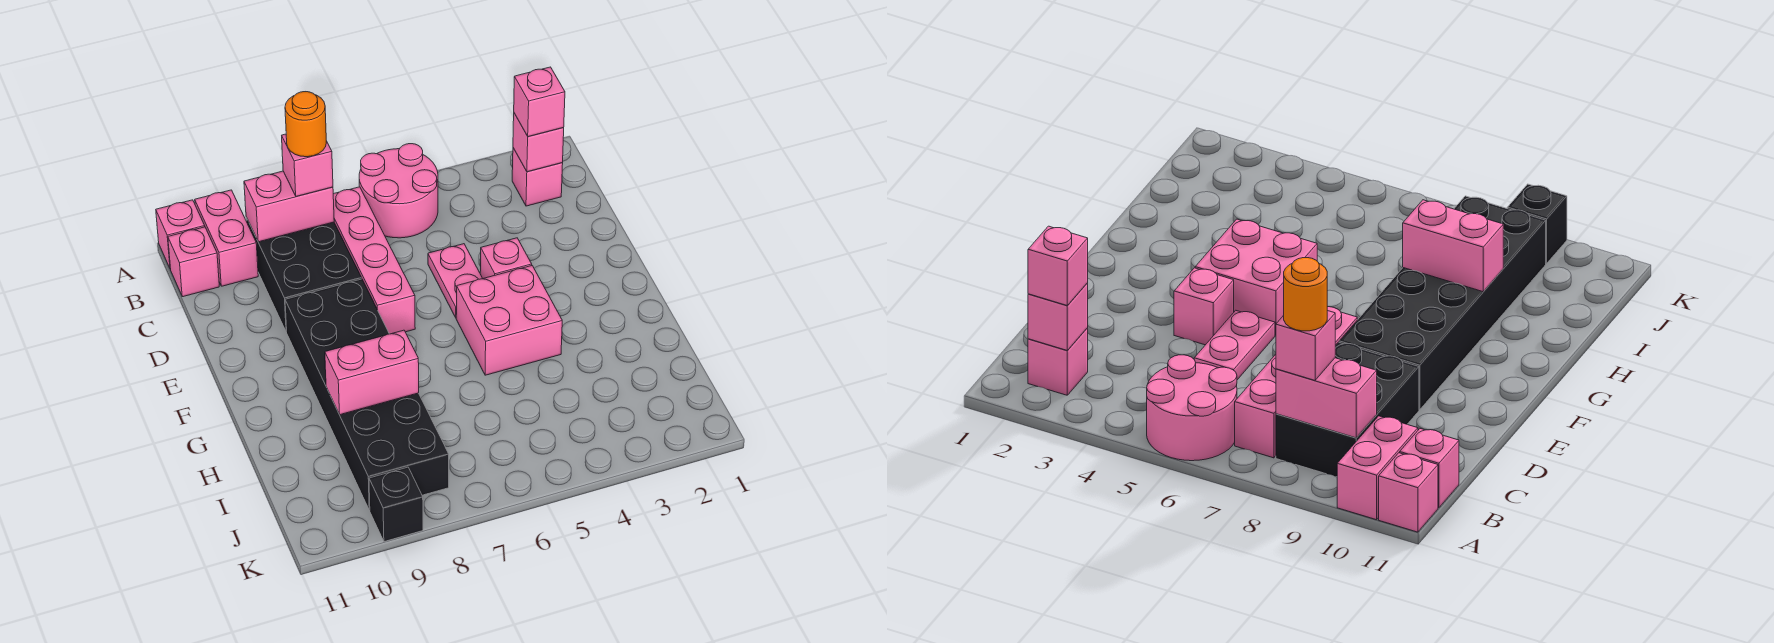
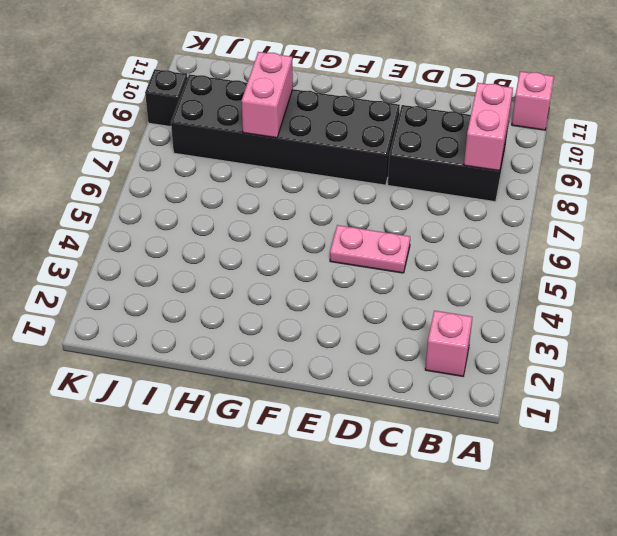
none -> pink 2x2 round brick [359,144,438,238]
none -> pink 1x2 brick [195,190,258,286]
none -> pink 1x4 brick [333,187,415,334]

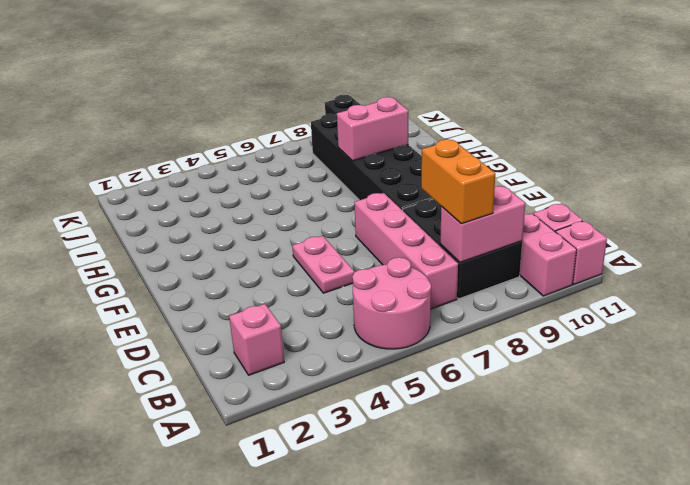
orange 1x2 brick [421,139,495,224] -> pink 1x1 brick [282,134,333,196]
none -> pink 1x1 brick [480,238,532,278]
none -> pink 2x2 brick [456,266,562,375]
none -> pink 1x1 brick [513,113,564,172]

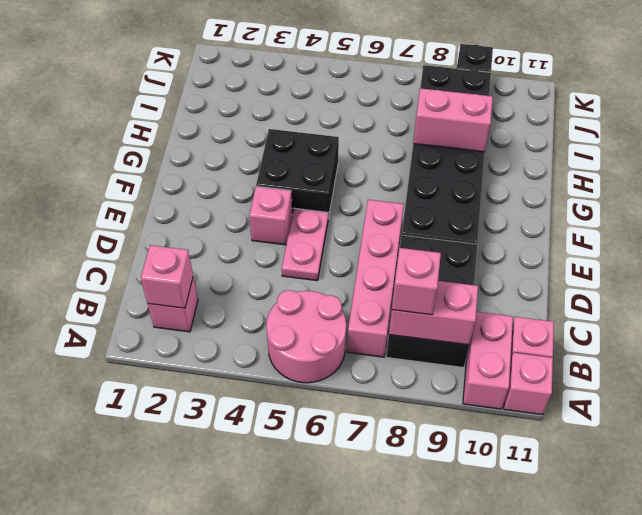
black 2x2 brick [256,129,339,219] -> pink 2x2 brick [456,266,562,375]
none -> pink 1x1 brick [514,67,565,136]
none -> orange 1x1 round brick [285,92,326,157]

